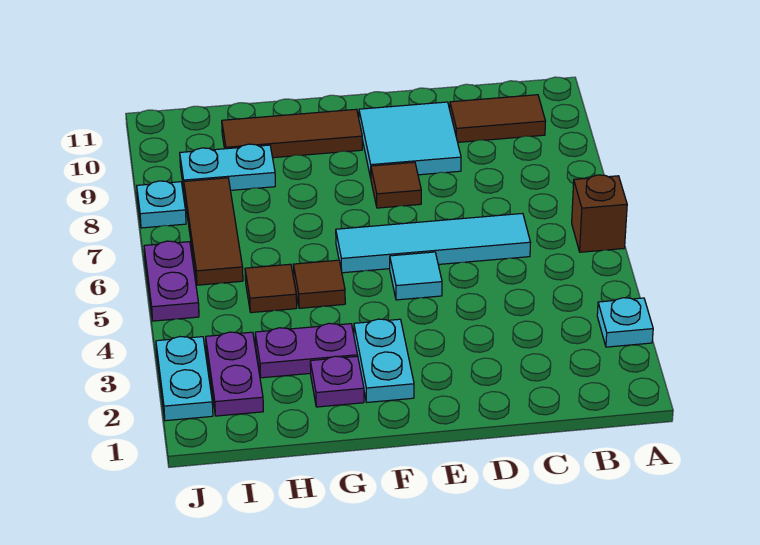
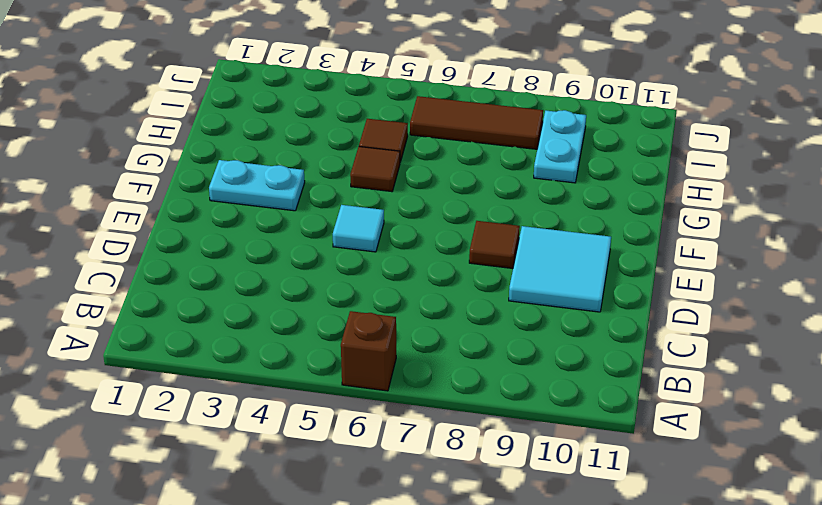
none -> cyan 1x1 plate [597,298,653,347]
none -> brown 1x2 tile [450,95,545,142]
none -> cyan 1x4 tile [336,213,531,273]

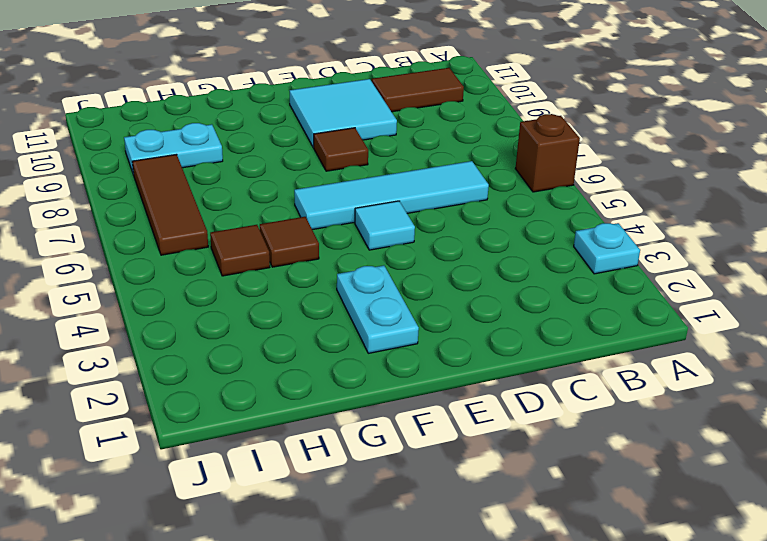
none -> brown 1x3 tile [222,109,362,158]
none -> purple 1x1 plate [310,356,364,407]
none -> purple 1x2 plate [255,323,358,378]

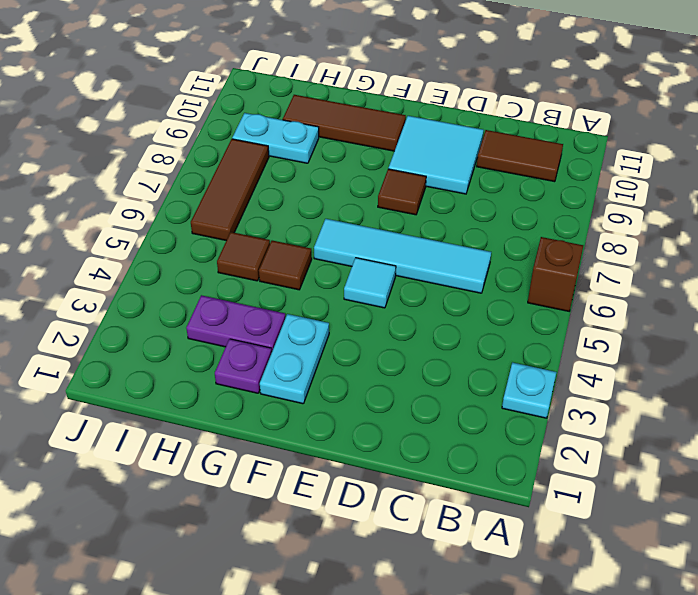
none -> purple 1x2 plate [206,332,263,416]
none -> cyan 1x2 plate [156,337,213,421]
none -> purple 1x2 plate [144,241,199,321]

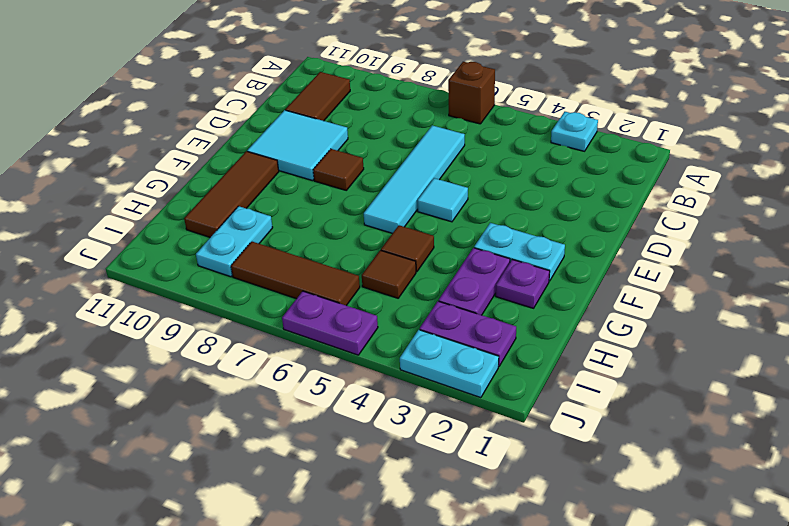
none -> cyan 1x1 plate [137,181,186,228]

